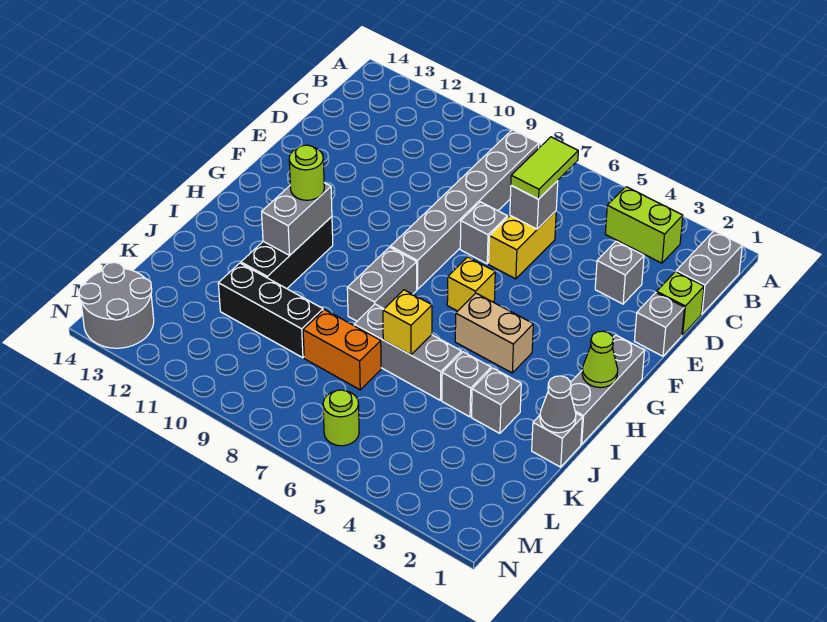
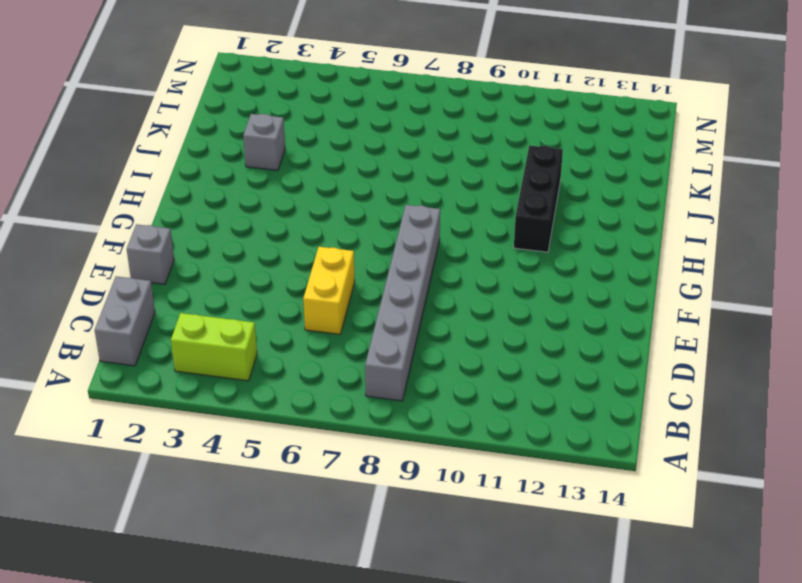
none -> lime 1x1 brick [657,272,704,335]
none -> grey 1x1 brick [595,241,644,304]
none -> grey 1x1 brick [460,202,507,264]

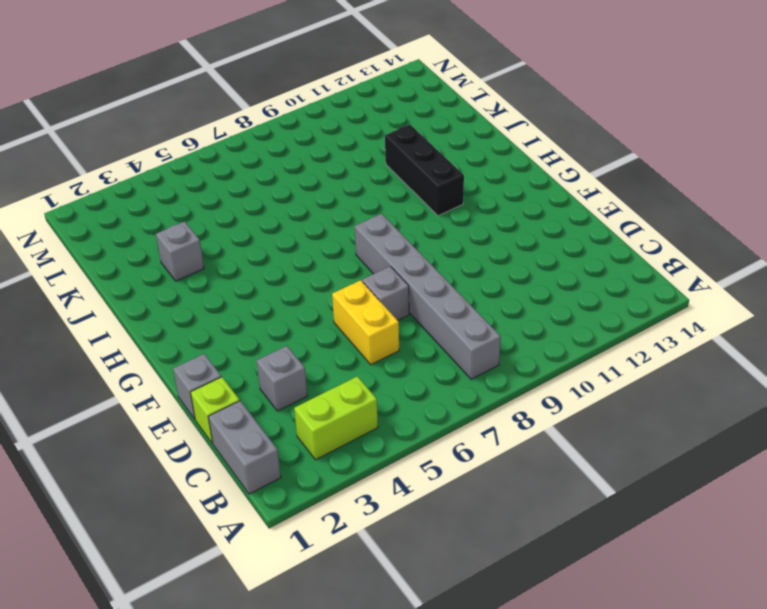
none -> grey 1x3 brick [570,335,645,444]
none -> yellow 1x1 brick [447,257,495,311]
none -> tan 1x2 brick [455,293,533,373]

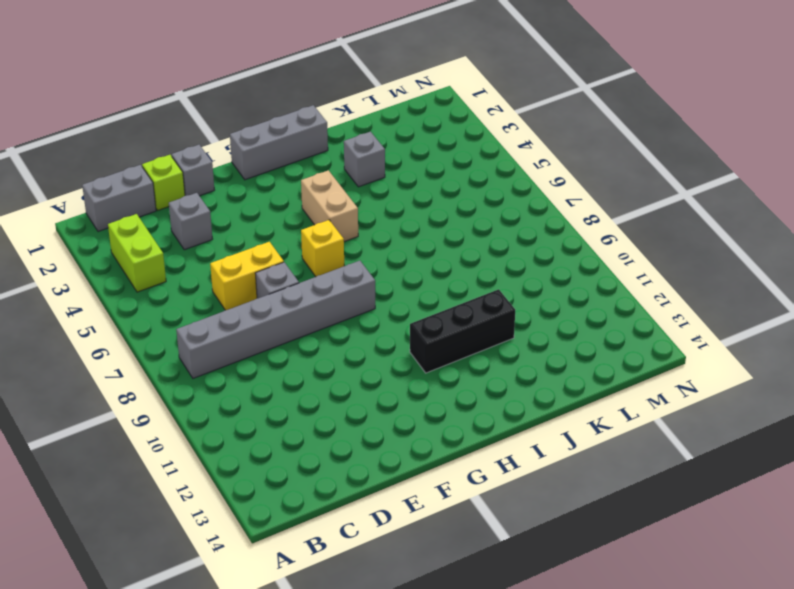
none -> grey 1x2 brick [347,247,417,321]
none -> grey 1x1 brick [532,413,583,467]
none -> grey 1x1 brick [442,352,491,417]

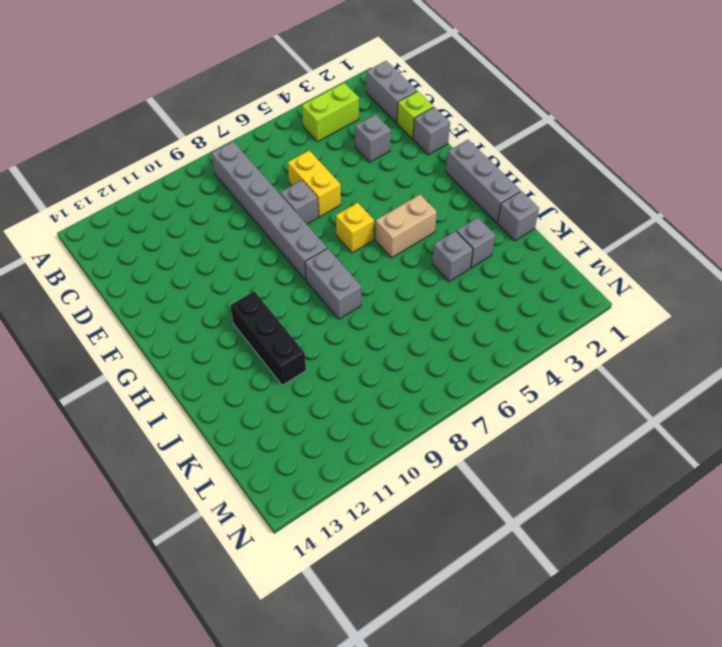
none -> grey 1x3 brick [354,304,461,400]
none -> orange 1x2 brick [303,310,381,390]
none -> black 1x3 brick [218,263,323,358]

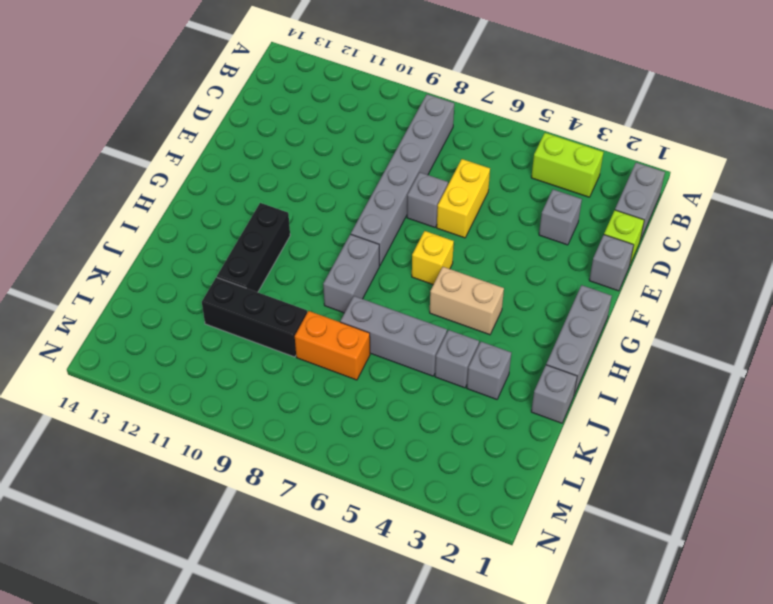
none -> lime 1x1 round brick [323,390,359,446]
none -> grey 2x2 round brick [79,263,154,348]
none -> grey 1x1 brick [510,181,558,229]

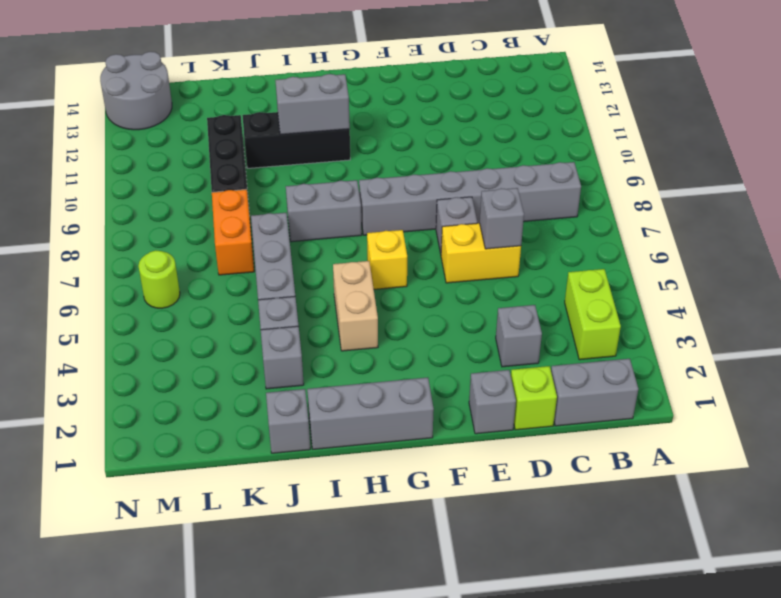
none -> lime 1x1 cone [582,331,618,388]
none -> grey 1x1 cone [540,376,576,433]
none -> yellow 1x1 brick [383,290,432,355]

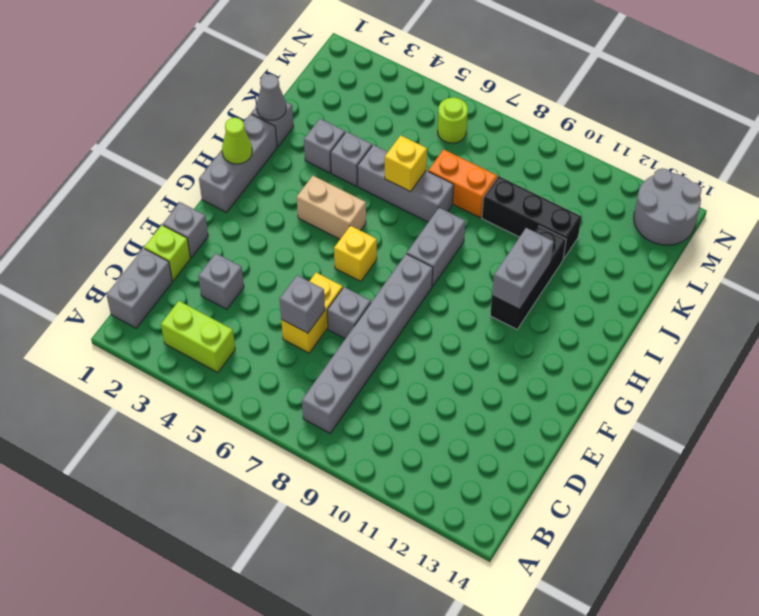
none -> lime 1x2 tile [511,137,578,199]
none -> lime 1x1 round brick [289,145,324,200]

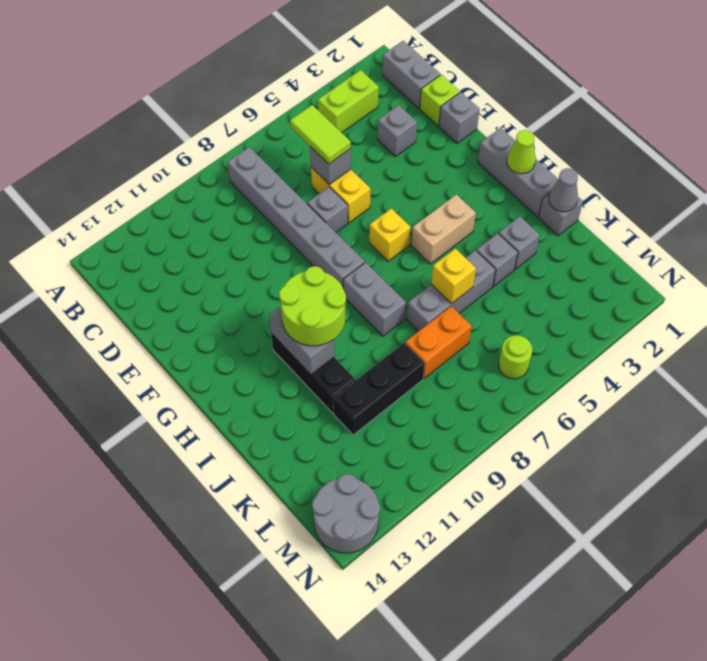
lime 2x2 round brick [279,266,346,346] -> lime 1x1 round brick [289,145,324,200]

